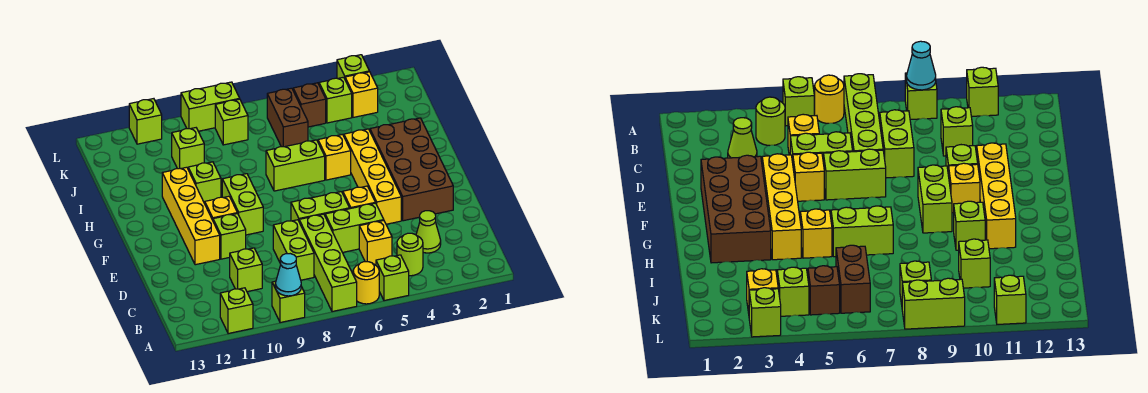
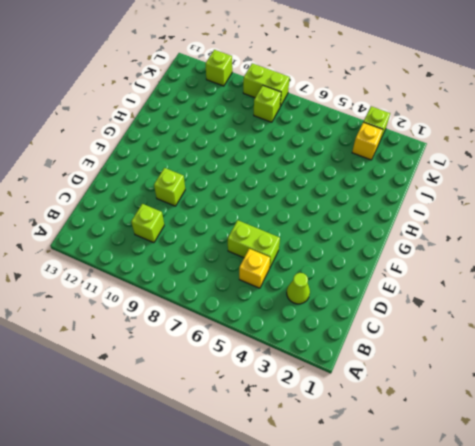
none -> lime 1x1 brick [376,255,409,301]
none -> yellow 1x1 round brick [353,262,379,304]
none -> lime 1x4 brick [299,214,357,312]
none -> lime 1x1 brick [272,281,305,323]

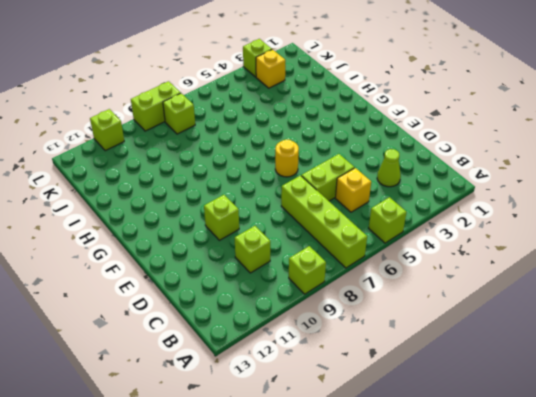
yellow 1x1 round brick [275,140,299,177] -> yellow 1x1 round brick moved to [353,262,379,304]
none -> lime 1x1 brick [220,288,253,334]
none -> lime 1x1 round brick [397,233,423,276]
none -> lime 1x2 brick [273,220,314,280]
none -> brown 2x4 brick [370,118,453,221]

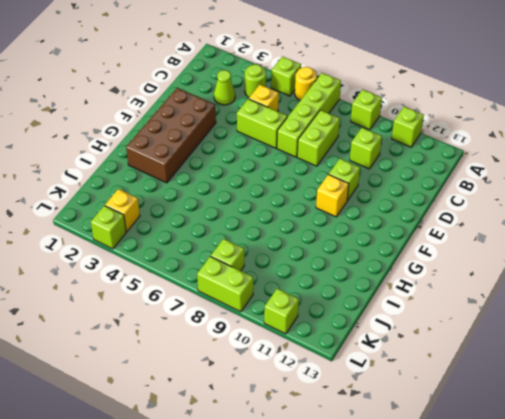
none -> yellow 1x4 brick [344,129,401,224]
none -> yellow 1x1 brick [343,186,375,209]
none -> lime 1x2 brick [291,192,350,221]
none -> yellow 1x4 brick [162,167,220,265]

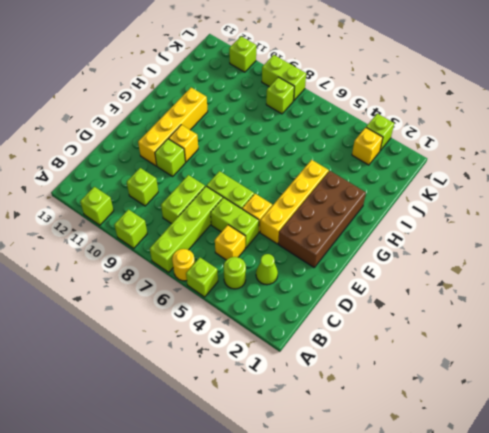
none -> lime 1x2 brick [222,174,263,235]
none -> yellow 1x1 brick [318,134,351,180]
none -> lime 1x2 brick [266,140,325,191]
none -> lime 1x1 brick [188,162,221,203]

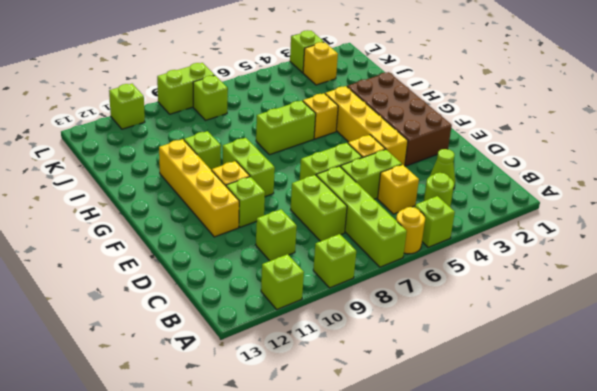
none -> brown 1x2 brick [267,88,308,147]
none -> lime 1x1 brick [172,128,204,169]
none -> lime 1x1 brick [319,77,352,123]
none -> brown 1x1 brick [293,83,326,127]

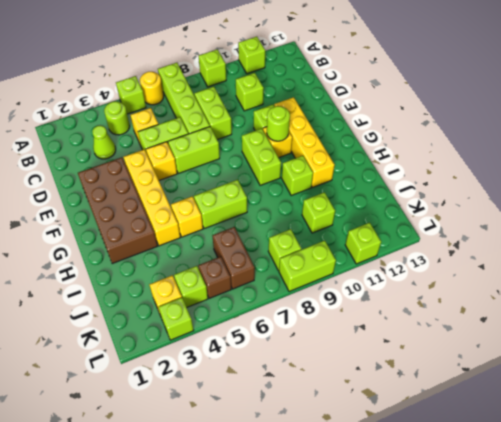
lime 1x1 round brick [267,106,290,141] -> none
none -> cyan 1x1 cone [275,254,301,296]

